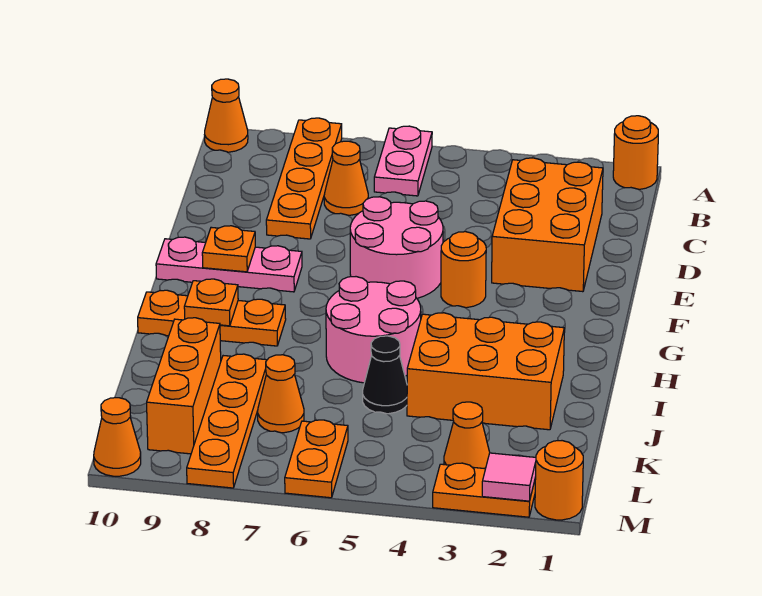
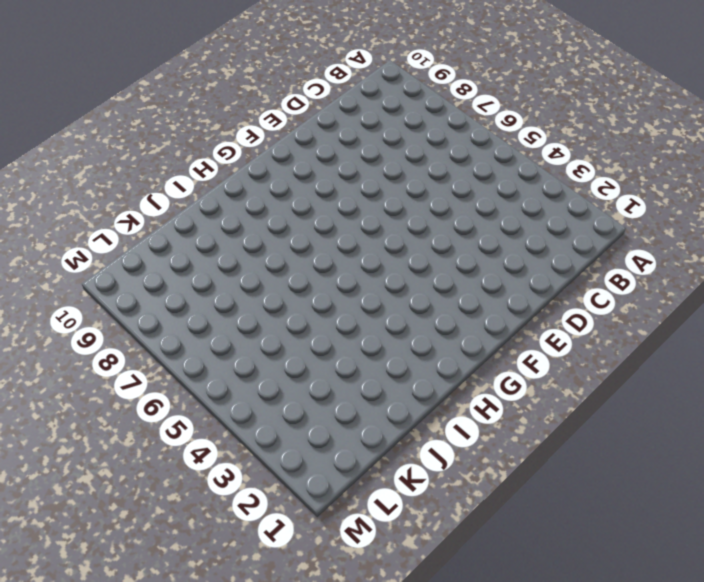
none -> orange 1x1 round brick [613,116,658,189]
none -> pink 1x2 plate [374,126,432,196]
none -> orange 1x4 plate [266,118,342,239]

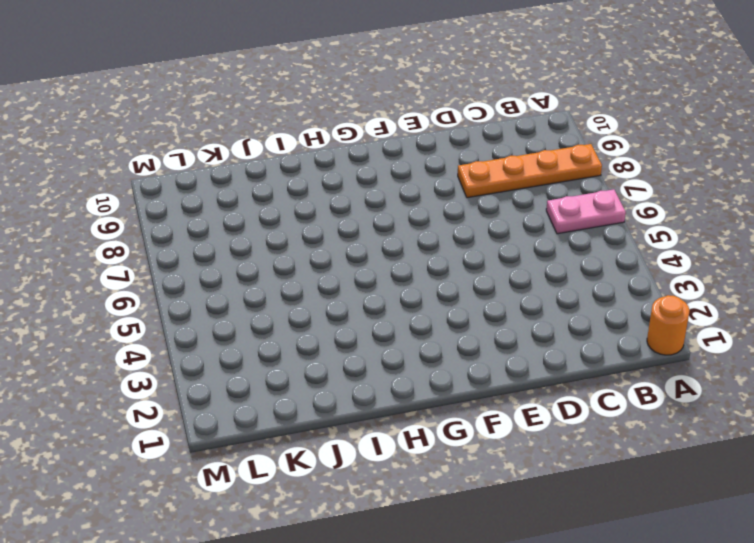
none -> orange 1x1 cone [205,79,248,152]
none -> orange 2x3 brick [492,158,603,292]
none -> orange 1x1 cone [324,141,368,215]

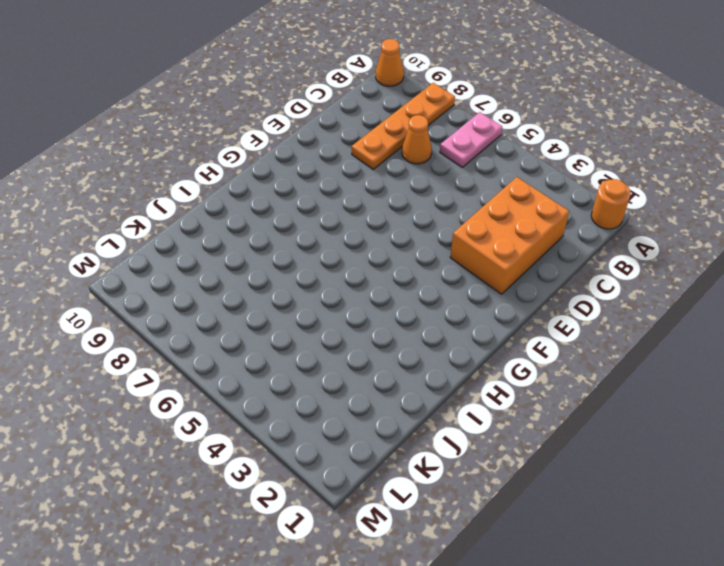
none -> pink 2x2 round brick [350,197,443,298]
none -> orange 1x1 round brick [441,232,486,308]
none -> pink 1x3 plate [156,237,302,292]

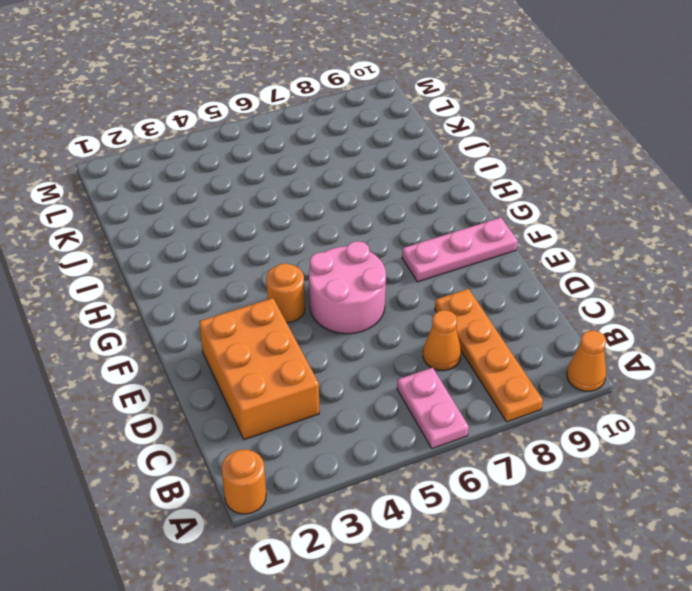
none -> pink 2x2 round brick [326,277,421,383]
none -> orange 1x3 plate [138,290,286,346]
none -> orange 2x3 brick [407,313,564,430]

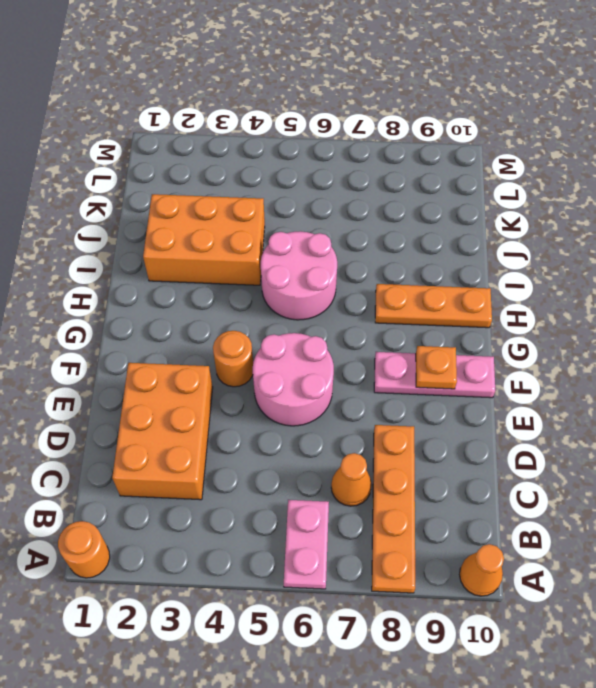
none -> black 1x1 cone [363,336,407,414]
none -> orange 1x4 plate [187,354,267,488]
none -> orange 1x3 brick [147,318,221,454]

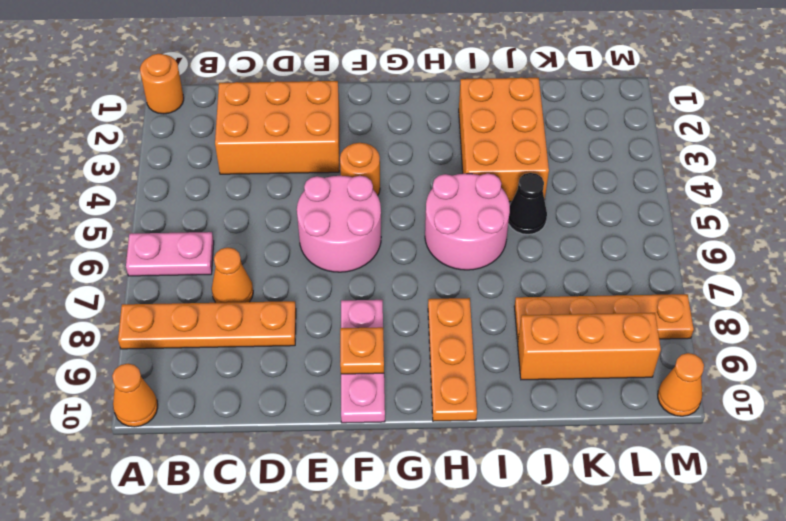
none -> orange 1x1 cone [258,355,304,433]
none -> orange 1x1 cone [444,402,490,469]
none -> orange 1x2 plate [285,420,348,498]

